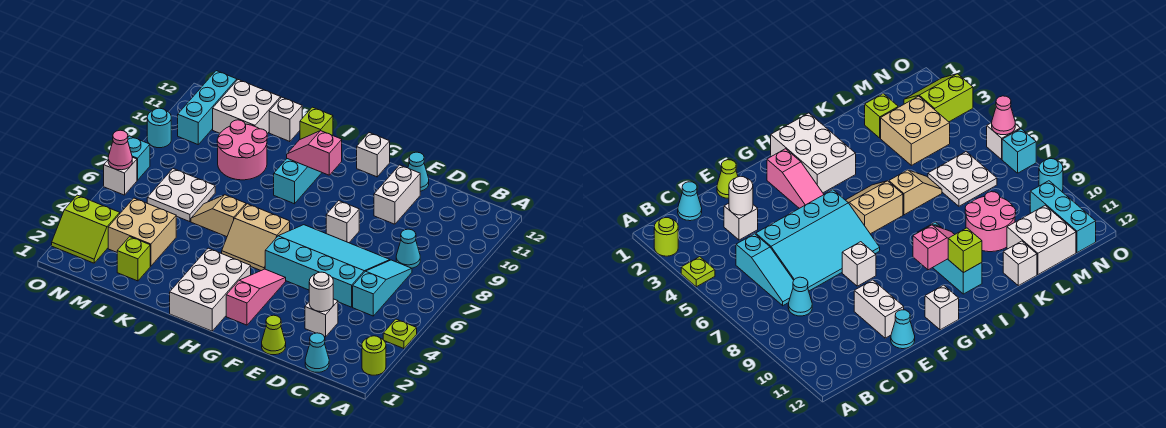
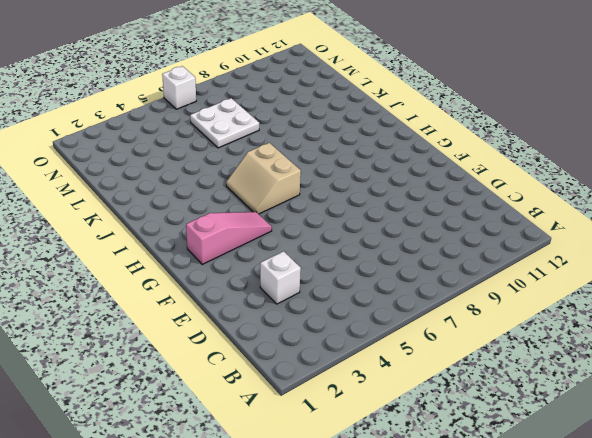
none -> lime 1x1 round brick [362,336,386,375]
none -> lime 1x1 plate [383,319,417,349]
none -> cyan 1x1 cone [305,333,329,372]
none -> cyan 1x3 slope [353,260,412,316]

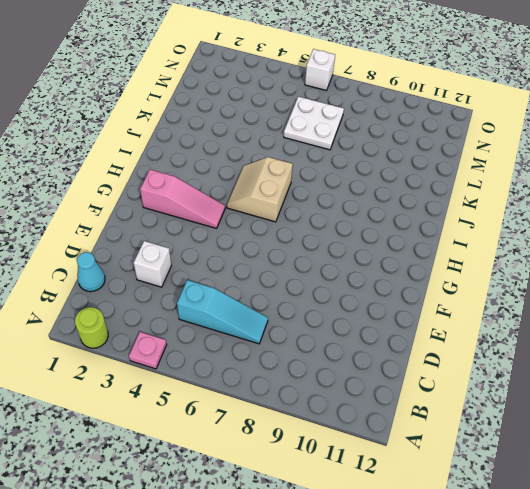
pink 1x1 plate [129,332,167,369] -> lime 1x1 plate [383,319,417,349]
none -> cyan 1x1 cone [396,229,420,268]
none -> cyan 3x4 slope [265,225,390,307]
none -> lime 1x1 cone [262,315,286,355]
none -> white 1x2 brick [374,165,420,224]

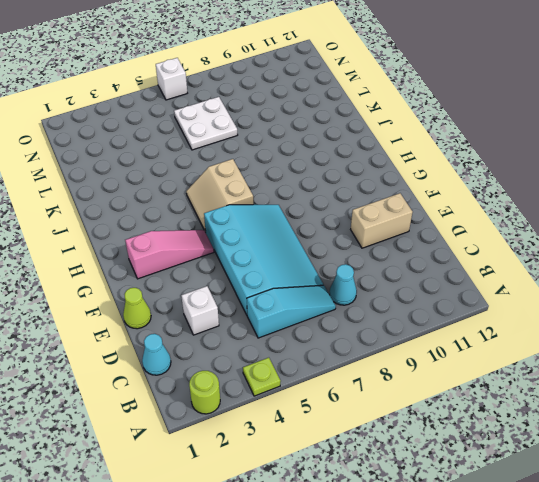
tan 1x2 brick [351,193,413,248] -> white 1x2 brick [374,165,420,224]
none -> cyan 1x1 cone [408,152,429,191]
none -> white 1x1 brick [326,201,359,243]
none -> white 1x1 brick [357,133,390,177]
none -> white 2x3 brick [170,248,251,331]

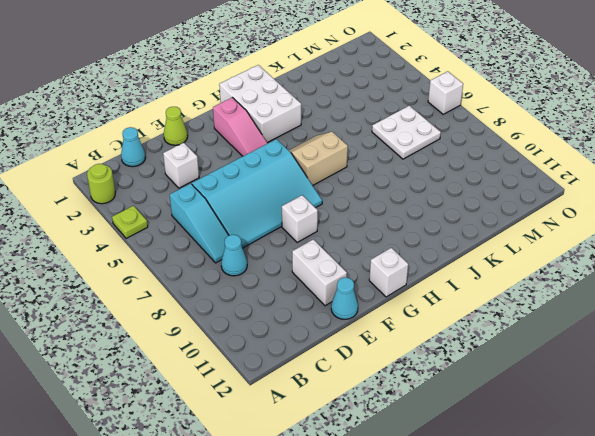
none -> cyan 1x3 brick [274,159,322,204]
none -> tan 1x2 slope [191,195,246,237]
none -> pink 2x2 round brick [217,120,267,180]
none -> white 1x1 brick [269,97,302,142]

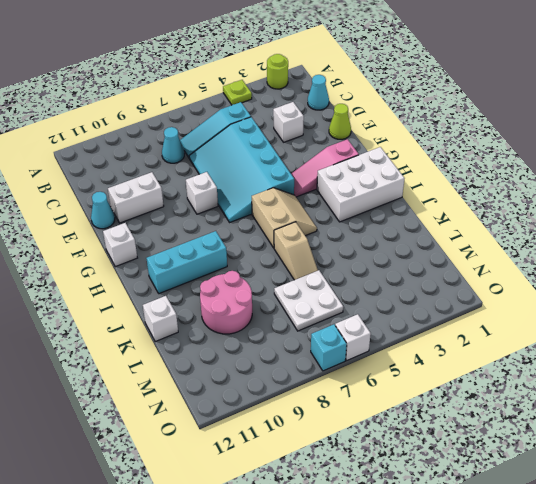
none -> lime 1x1 brick [117,237,150,281]
none -> tan 2x2 brick [108,198,176,266]
none -> white 2x2 brick [213,80,281,134]
none -> lime 2x2 slope [52,195,120,263]

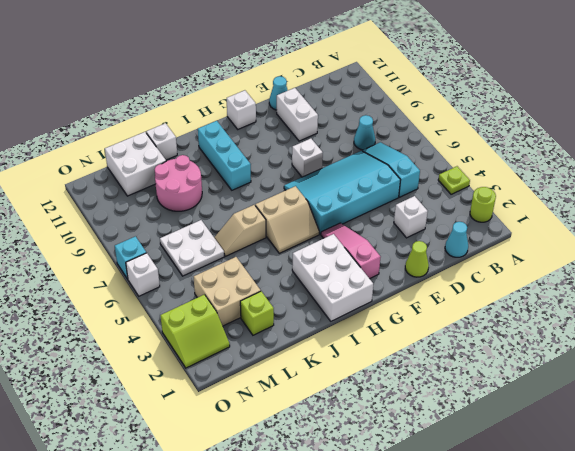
none -> cyan 1x3 brick [178,71,237,144]
none -> cyan 1x1 round brick [147,108,171,148]
none -> white 1x1 round brick [309,272,333,312]
none -> pink 1x2 slope [287,131,342,175]

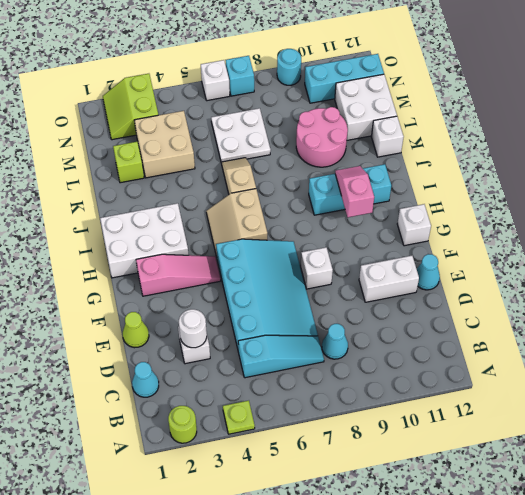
none -> lime 1x1 brick [300,107,333,139]
none -> pink 1x1 cone [108,130,132,170]

